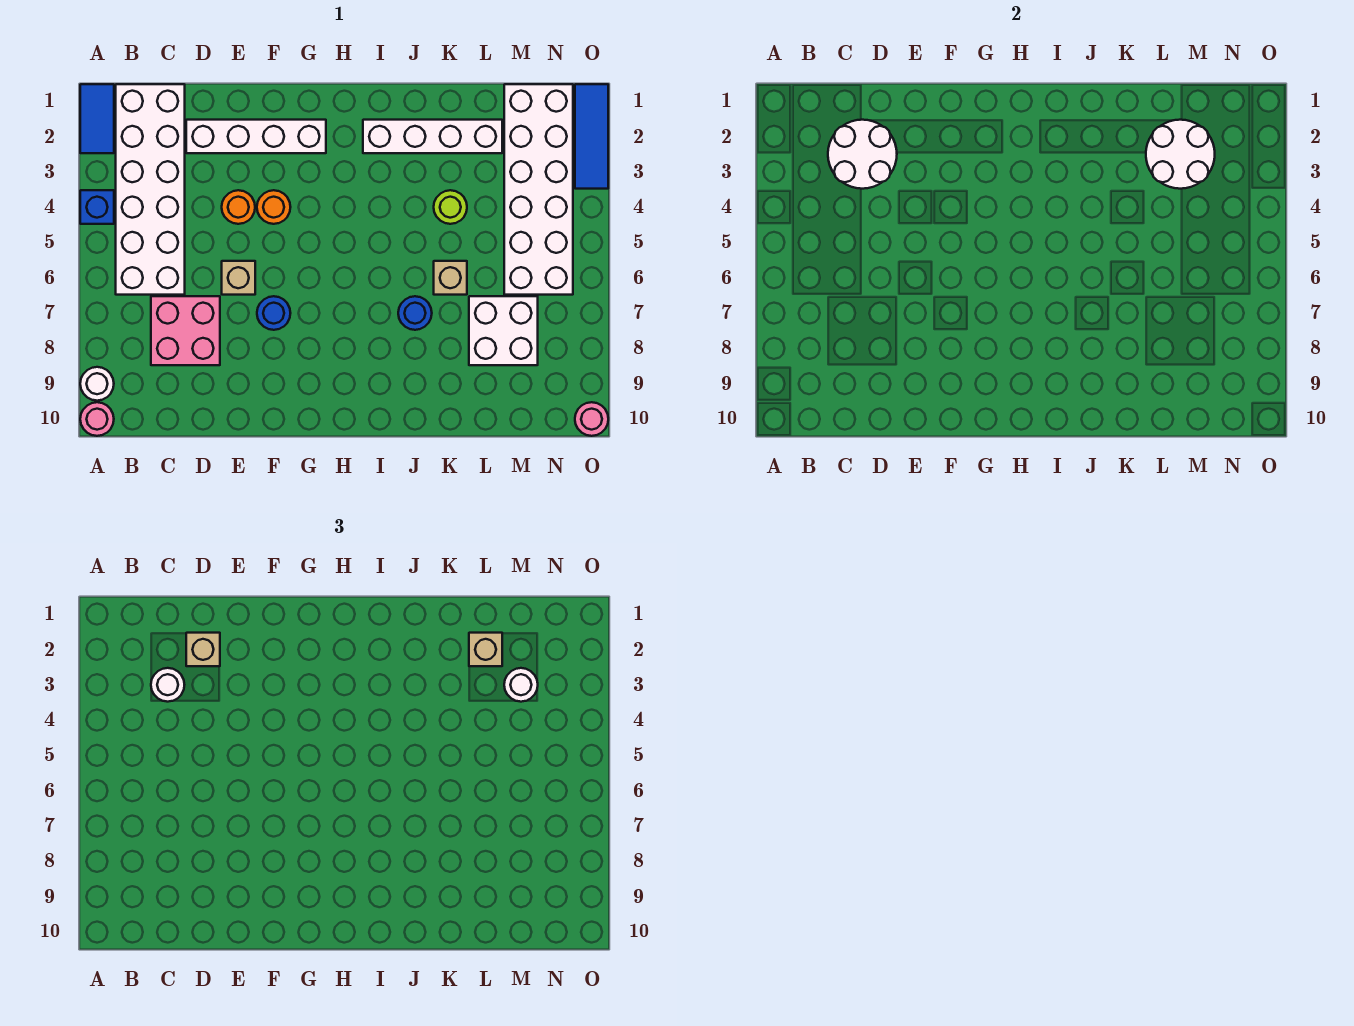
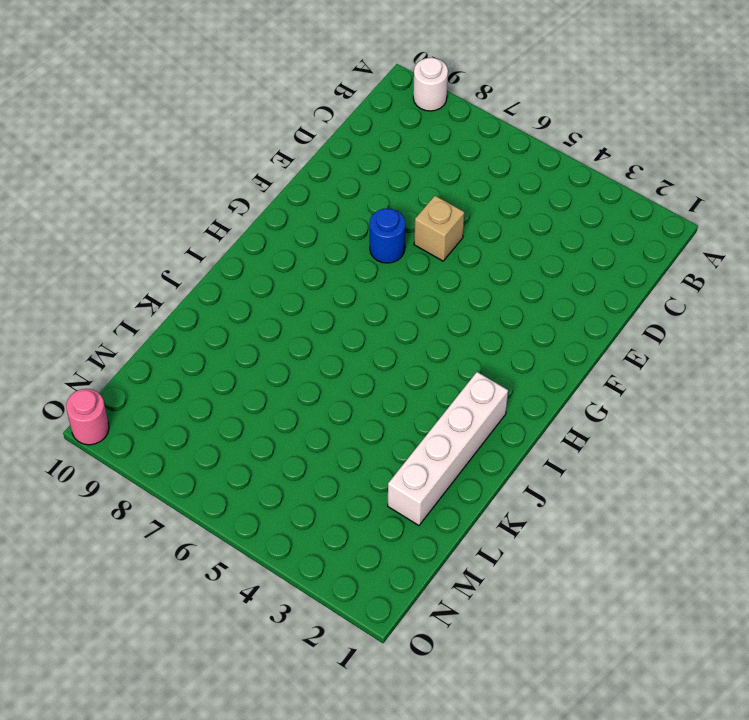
none -> blue 1x2 tile [80,84,114,153]
none -> blue 1x1 brick [80,190,114,224]
none -> pink 1x1 round brick [80,402,114,436]

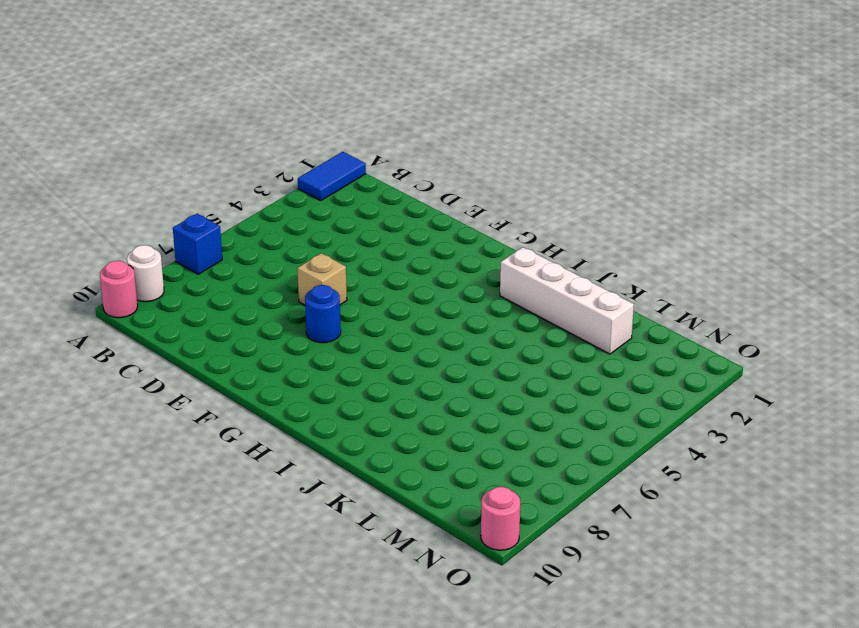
blue 1x1 brick [173,214,222,274] -> blue 1x1 brick moved to [80,190,114,224]
none -> white 2x6 brick [116,84,185,295]
none -> pink 2x2 brick [151,296,220,365]
none -> white 1x4 brick [186,120,326,153]

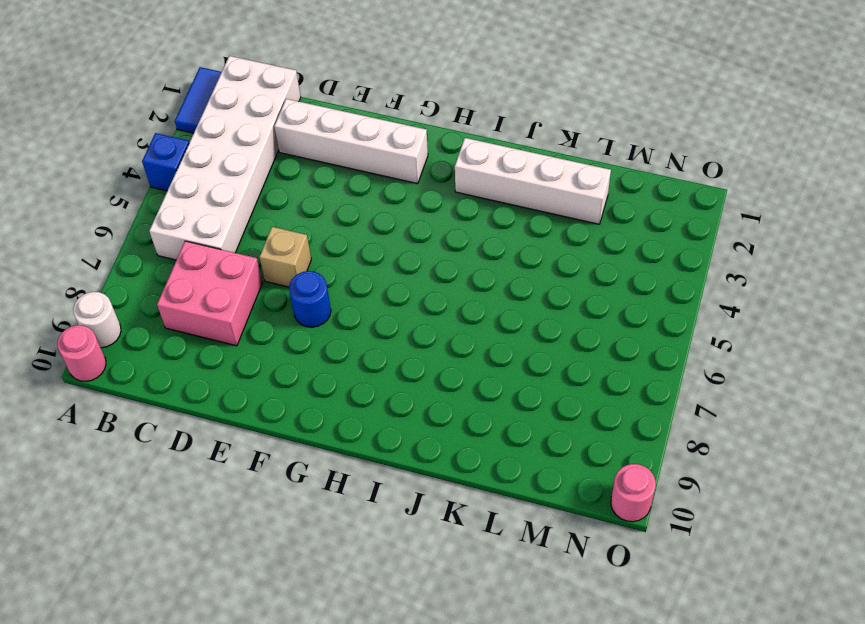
none -> orange 1x1 round brick [222,190,255,224]
none -> orange 1x1 round brick [257,190,290,224]
none -> blue 1x1 round brick [398,296,432,330]

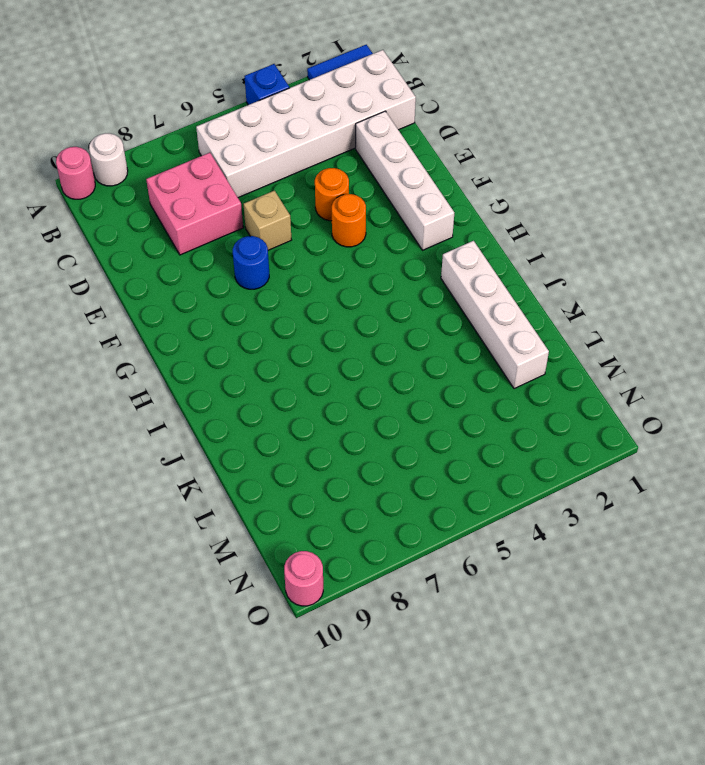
none -> blue 1x1 round brick [398,296,432,330]
none -> lime 1x1 round brick [434,190,467,224]
none -> tan 1x1 brick [434,261,467,295]

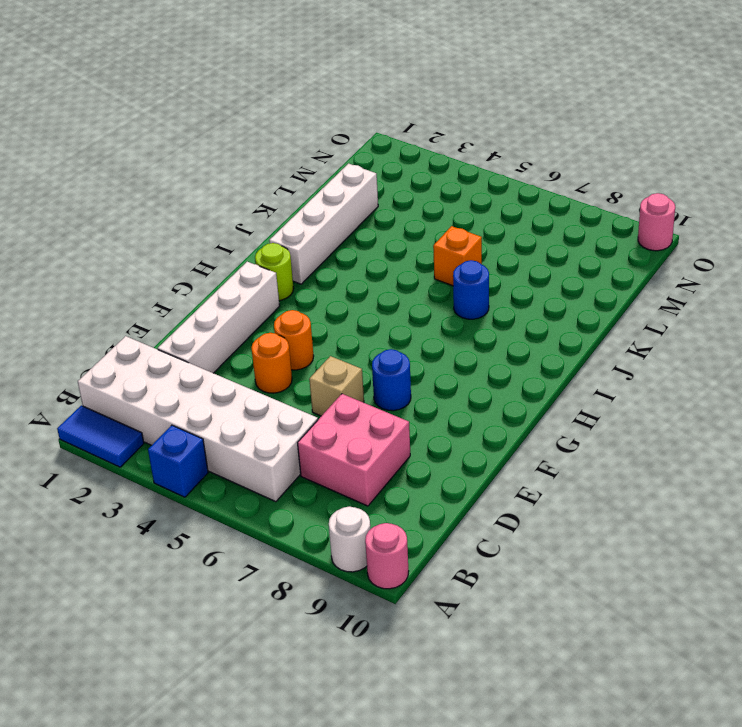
lime 1x1 round brick [255,243,294,301] -> lime 1x1 round brick moved to [434,190,467,224]
orange 1x1 brick [433,226,482,286] -> tan 1x1 brick [434,261,467,295]
none -> white 2x2 brick [469,296,538,365]
none -> white 2x6 brick [504,84,573,295]
none -> blue 1x3 tile [575,84,608,189]

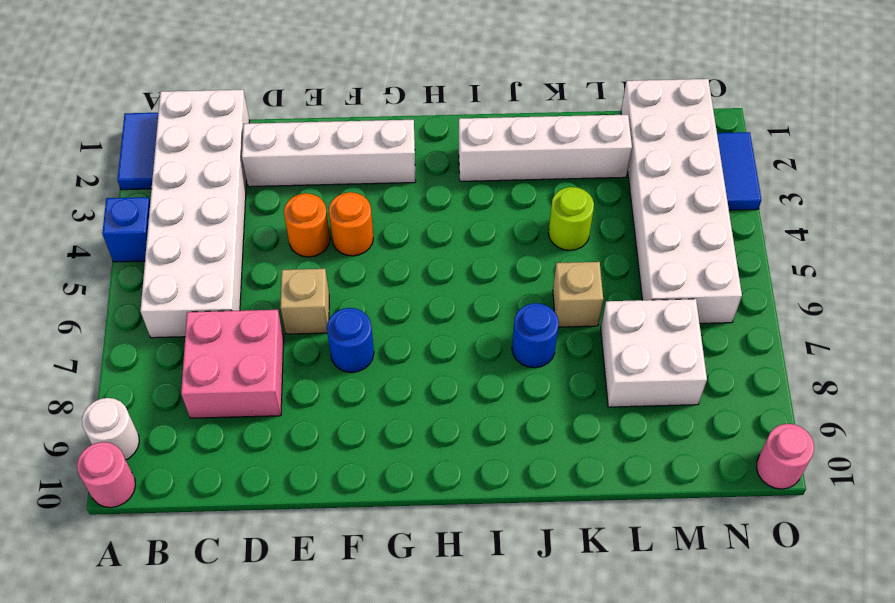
blue 1x2 tile [717,132,761,210] -> blue 1x3 tile [575,84,608,189]
none -> white 2x2 round brick [828,120,897,189]
none -> white 2x2 round brick [1146,120,1215,189]
none -> white 1x1 round brick [151,668,184,702]

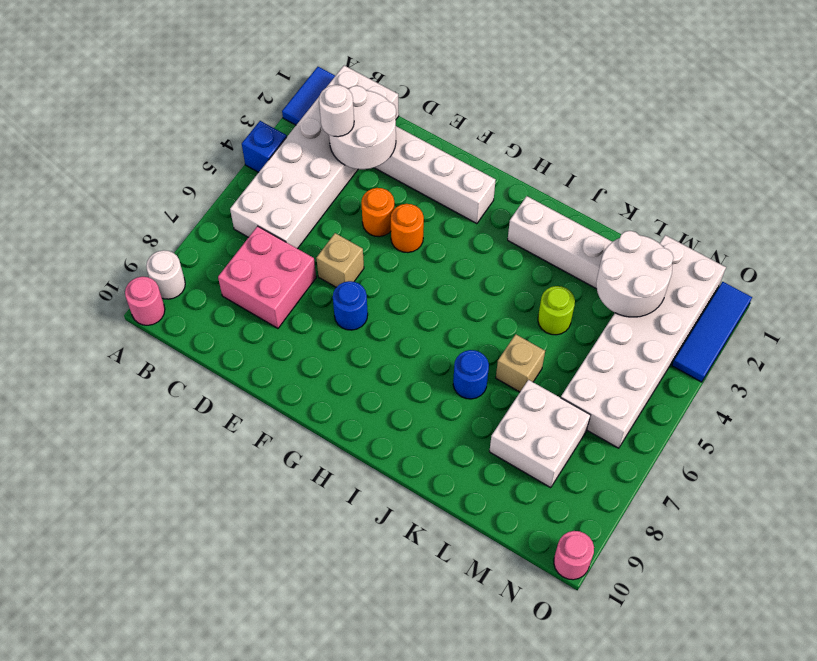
none -> tan 1x1 brick [186,633,220,666]
none -> tan 1x1 brick [469,633,502,666]
none -> white 1x1 round brick [504,668,538,702]

